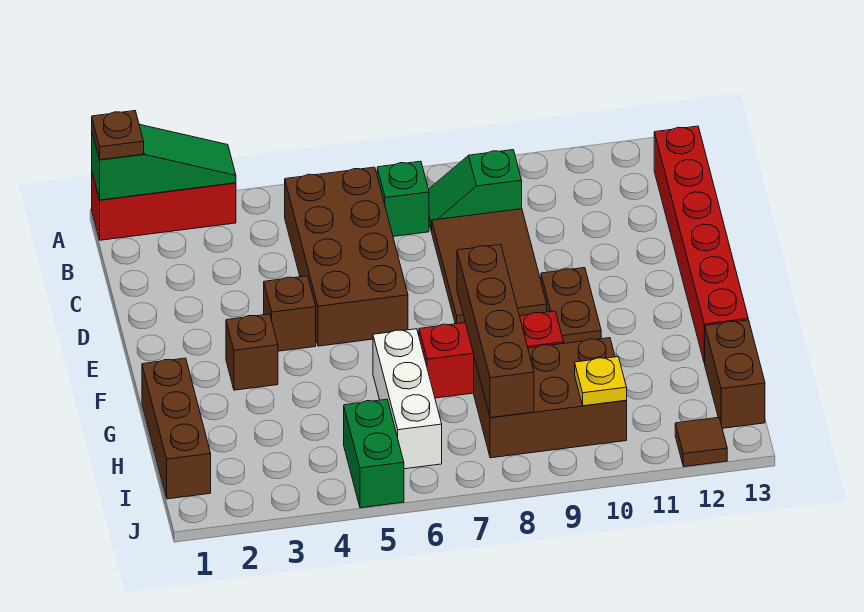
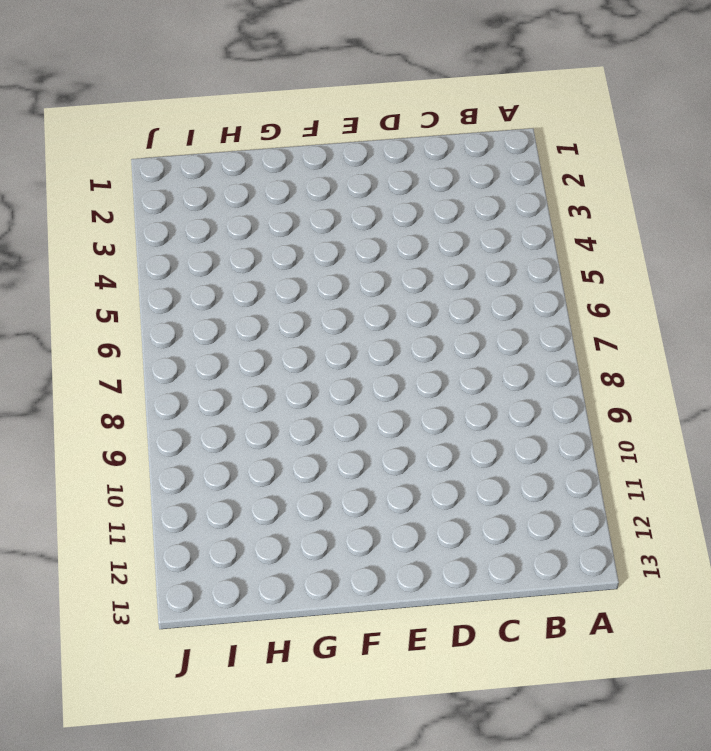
none -> red 1x3 brick [92,173,236,240]
none -> brown 2x4 brick [285,167,408,346]
none -> green 1x1 brick [377,161,429,236]

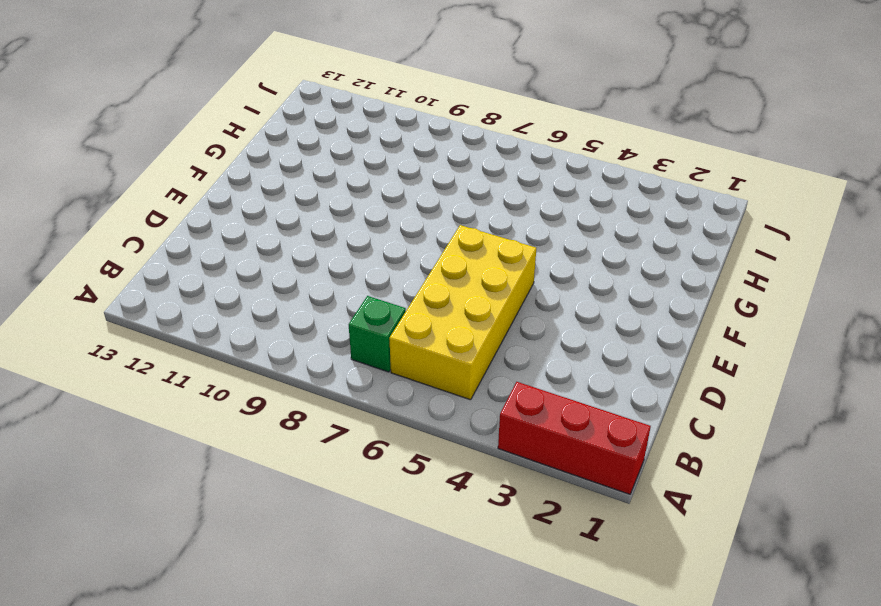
yellow 2x4 brick [389,225,536,400] -> brown 2x4 brick [285,167,408,346]
none -> green 1x2 slope [428,150,522,231]
none -> red 1x6 brick [654,126,748,364]
none -> brown 2x3 tile [431,209,547,324]

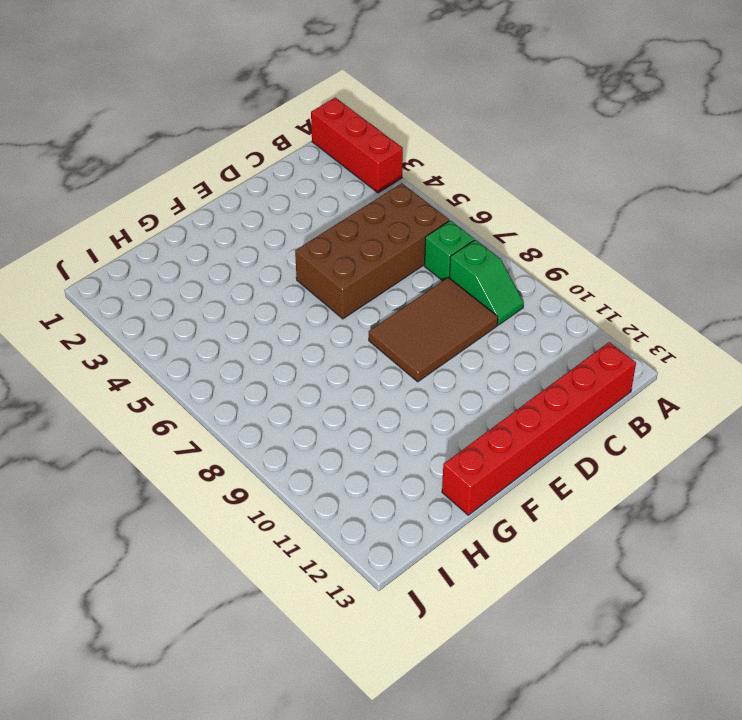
green 1x2 slope [450,240,524,325] -> green 1x2 slope turned to [428,150,522,231]
none -> brown 1x1 brick [264,276,316,351]
none -> brown 1x2 plate [541,268,601,343]
none -> brown 1x1 brick [226,314,278,390]

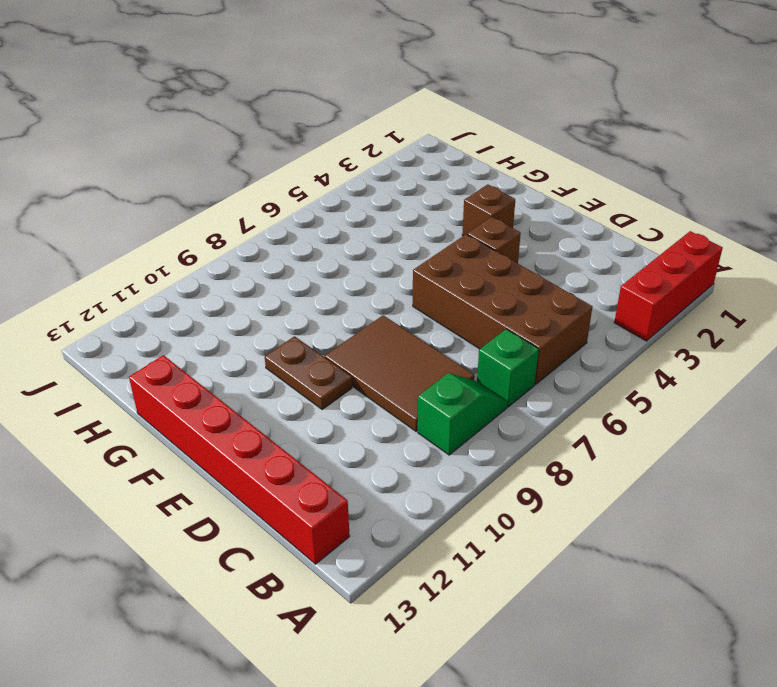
none -> brown 1x3 brick [142,358,211,499]
none -> white 1x3 brick [373,329,442,469]
none -> red 1x3 brick [419,311,564,398]

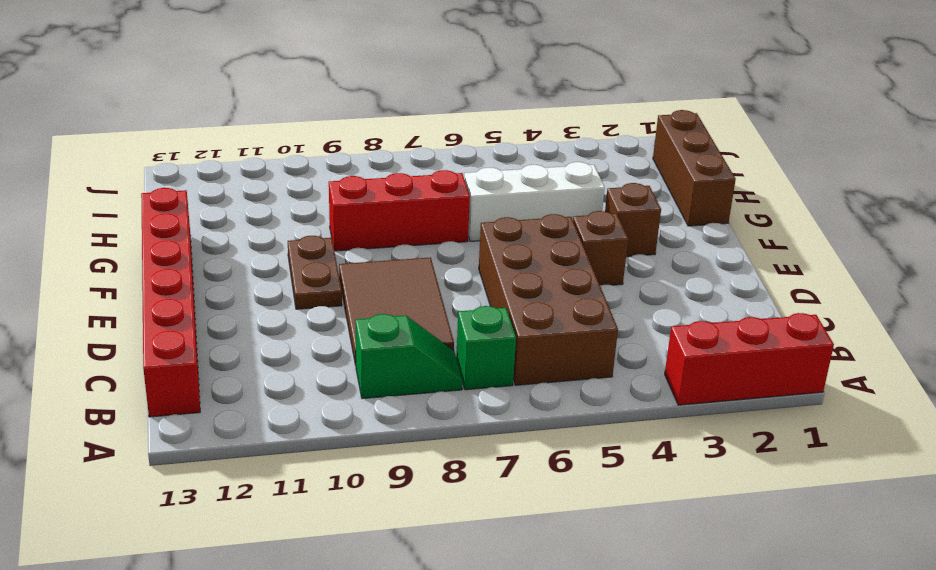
white 1x3 brick [464,162,605,241] -> white 1x3 brick turned to [373,329,442,469]
none -> brown 2x3 brick [474,338,627,458]
none -> brown 1x2 brick [705,320,765,428]
none -> green 1x2 brick [344,399,404,508]

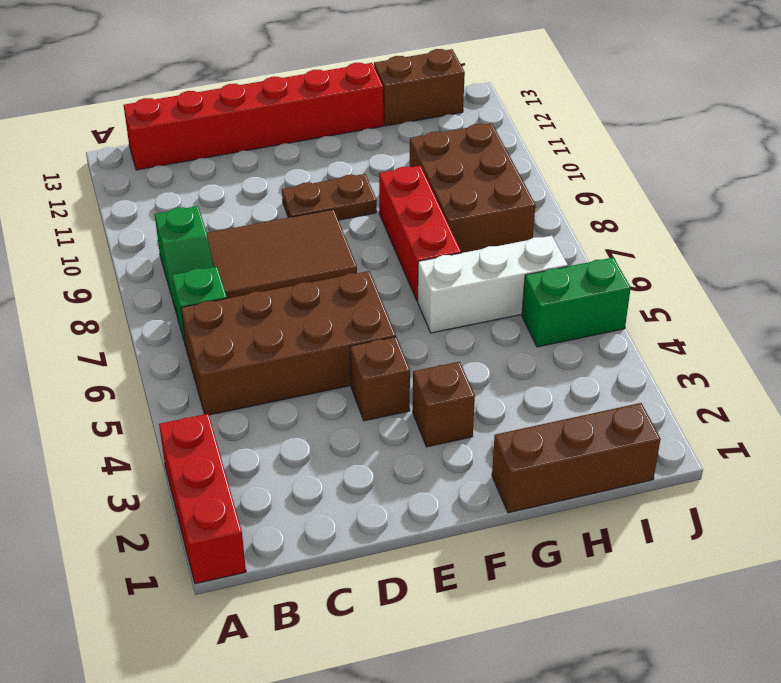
none -> brown 1x1 tile [675,417,727,467]
none -> green 1x3 slope [92,124,236,200]
none -> brown 1x4 brick [457,244,534,418]

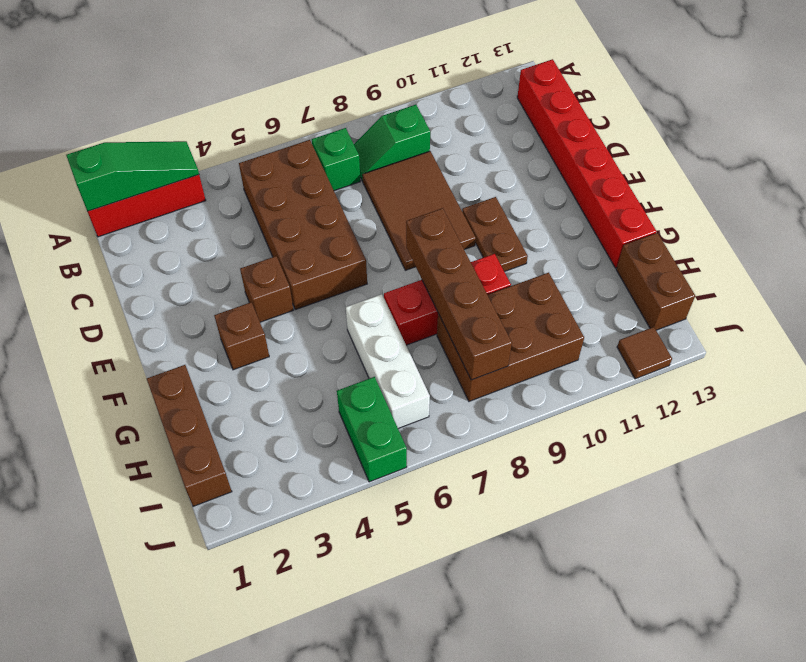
none -> yellow 1x1 plate [575,357,627,406]
none -> brown 1x1 plate [92,111,144,160]

